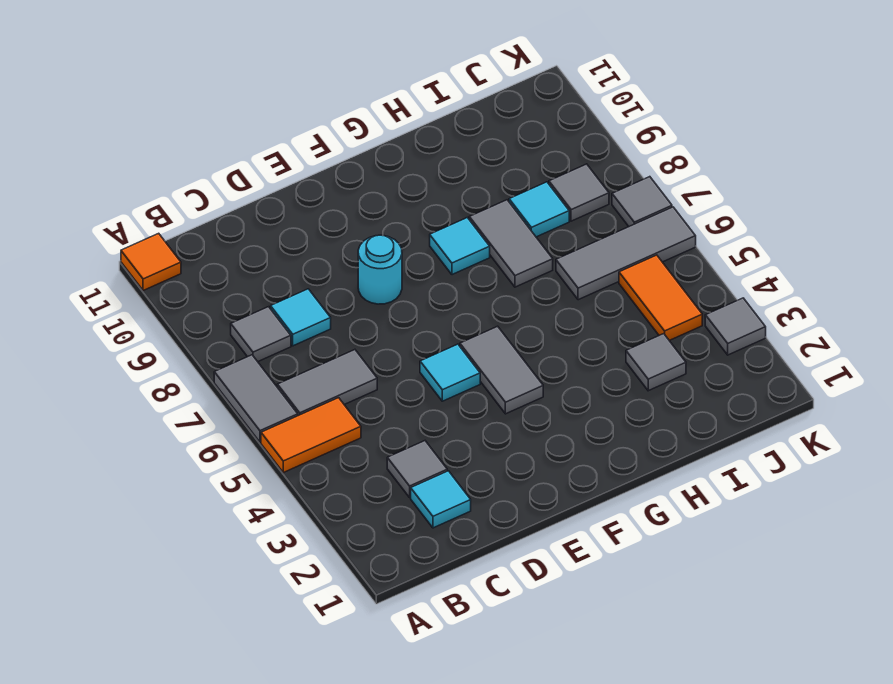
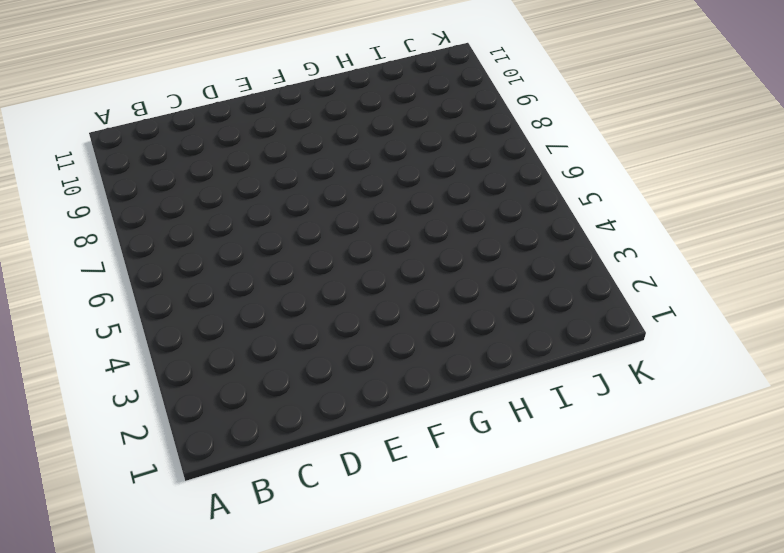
none -> orange 1x2 tile [261,398,361,473]
none -> grey 1x2 tile [214,355,298,442]
none -> orange 1x1 tile [121,233,181,291]

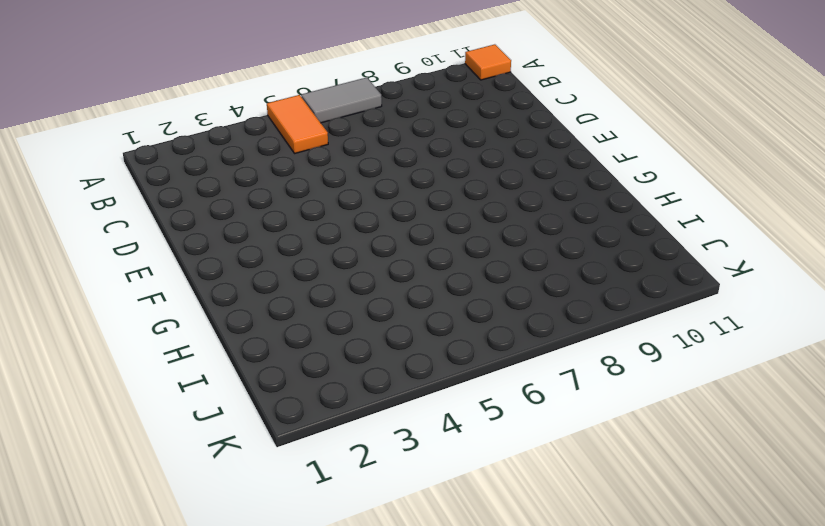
none -> grey 1x2 tile [277,350,377,416]
none -> grey 1x1 tile [231,307,291,362]
none -> cyan 1x1 tile [411,471,471,528]

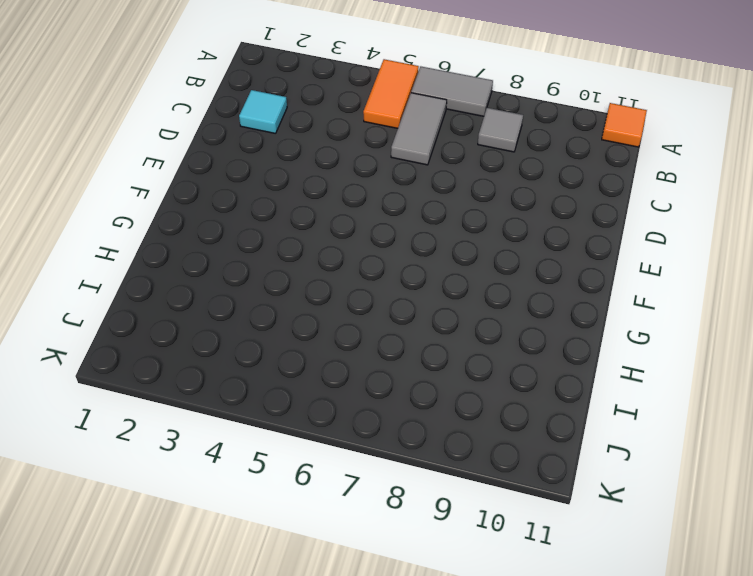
none -> grey 1x1 tile [387,441,447,497]
none -> cyan 1x1 tile [271,289,331,346]
none -> cyan 1x1 tile [420,344,480,401]

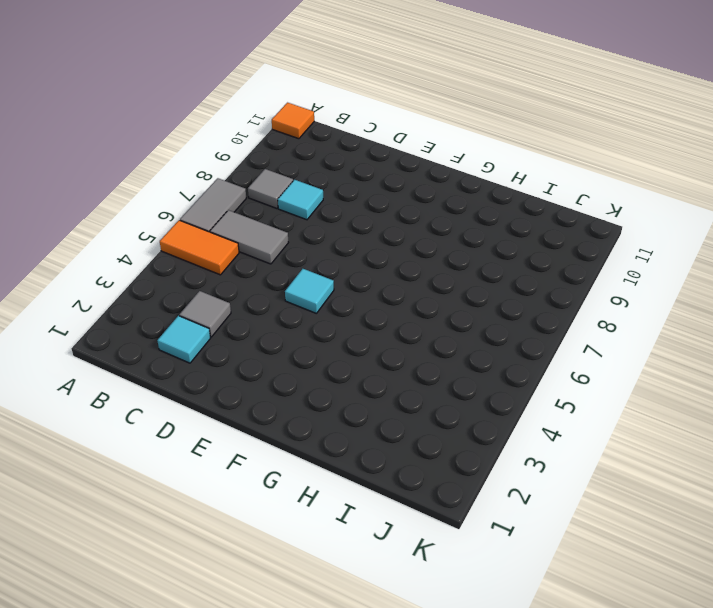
none -> cyan 1x1 round brick [358,235,402,304]
none -> grey 1x2 tile [460,326,543,414]
none -> cyan 1x1 tile [430,218,490,275]

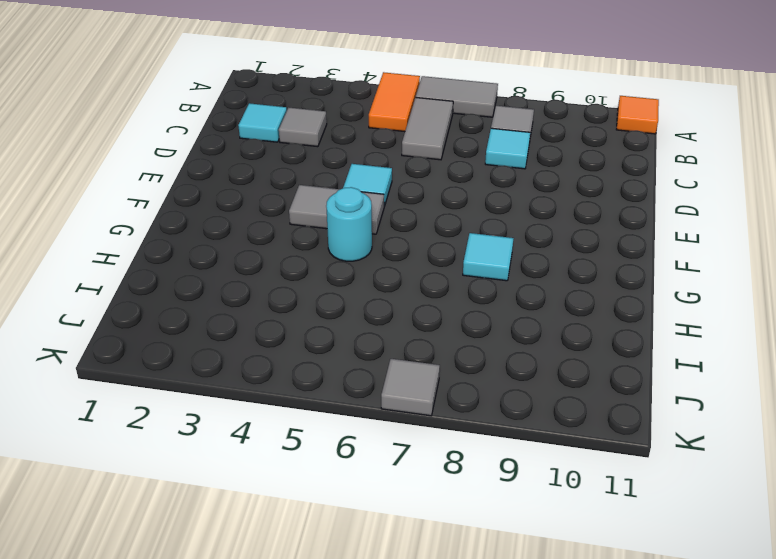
cyan 1x1 round brick [326,187,372,261] -> cyan 1x1 round brick moved to [358,235,402,304]
none -> grey 1x2 tile [469,200,553,287]
none -> grey 1x1 tile [626,334,686,391]
none -> grey 1x3 tile [556,207,696,300]

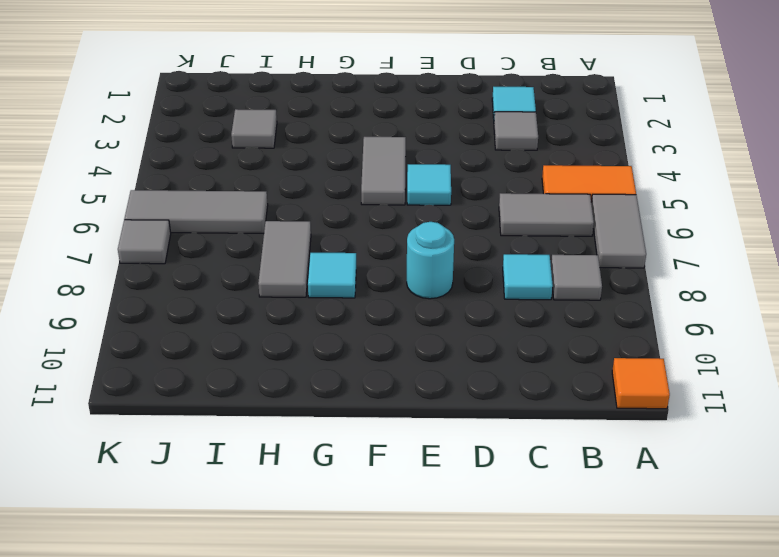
none -> cyan 1x1 tile [509,182,569,237]
none -> orange 1x2 tile [619,255,702,341]
none -> grey 1x1 tile [549,164,609,221]

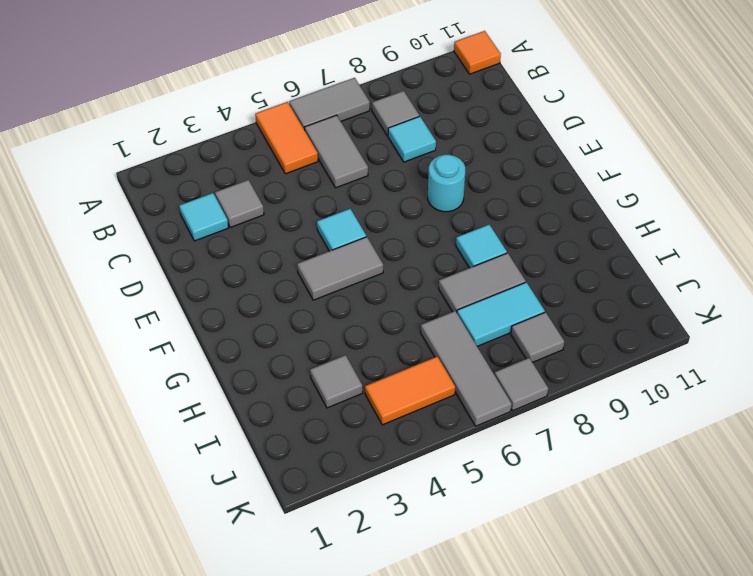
cyan 1x2 tile [457,282,545,346] -> cyan 1x1 tile [509,182,569,237]
none -> grey 1x1 tile [705,298,766,355]

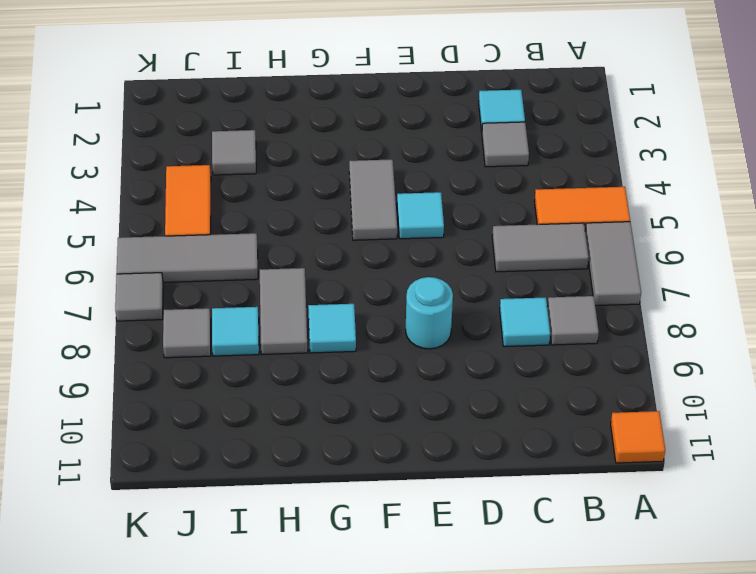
none -> grey 1x1 tile [705,298,766,355]

